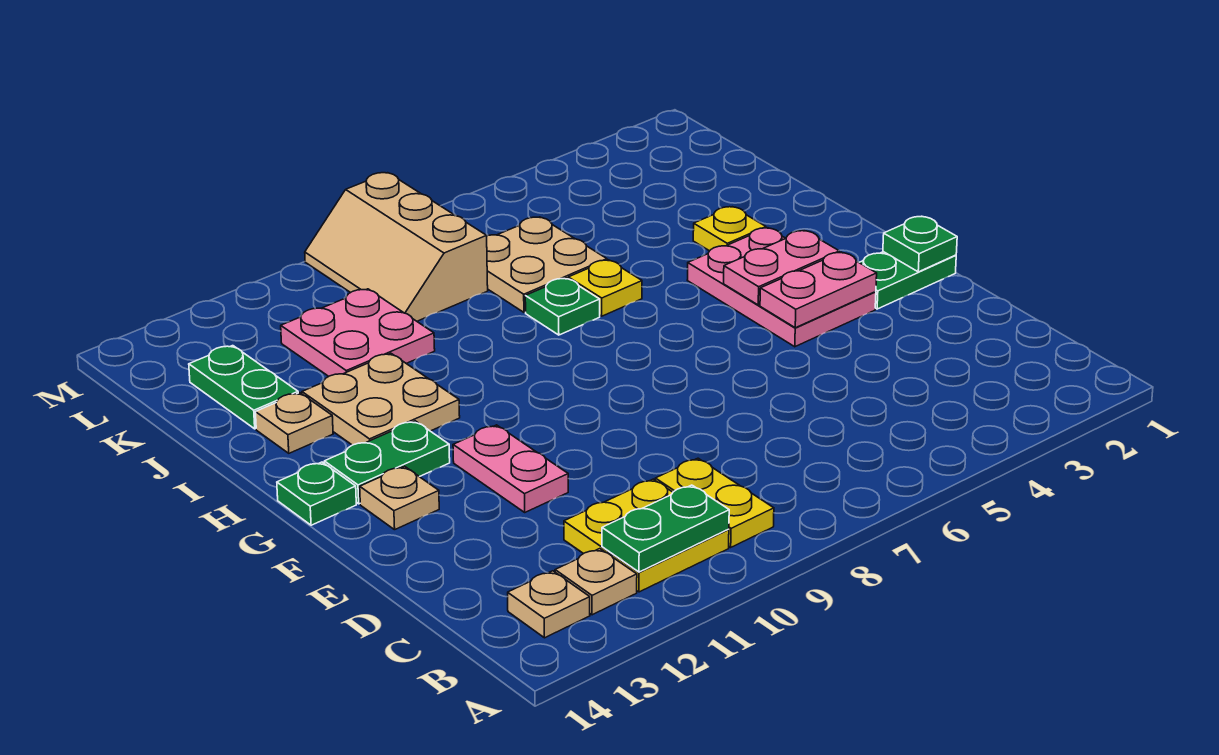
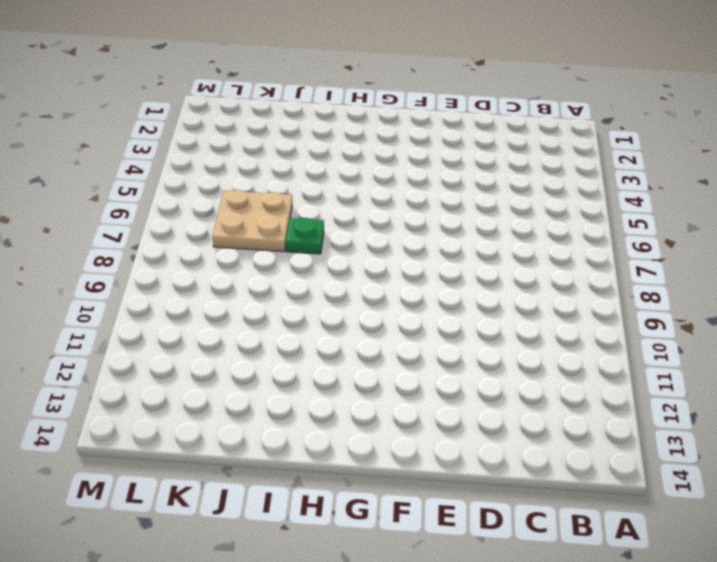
none -> yellow 1x2 plate [655,458,774,547]
none -> yellow 2x2 plate [564,479,729,592]
none -> tan 1x1 plate [555,549,637,615]

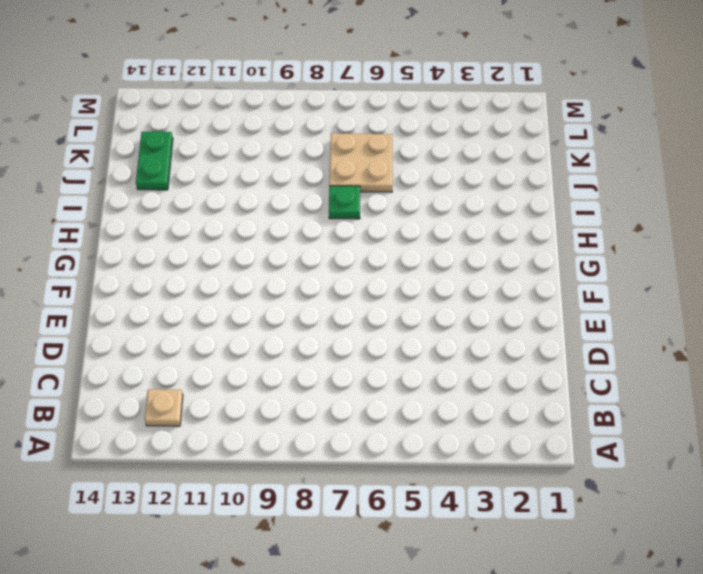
none -> yellow 1x2 plate [655,458,774,547]
none -> yellow 2x2 plate [564,479,729,592]
none -> tan 1x1 plate [508,571,590,638]

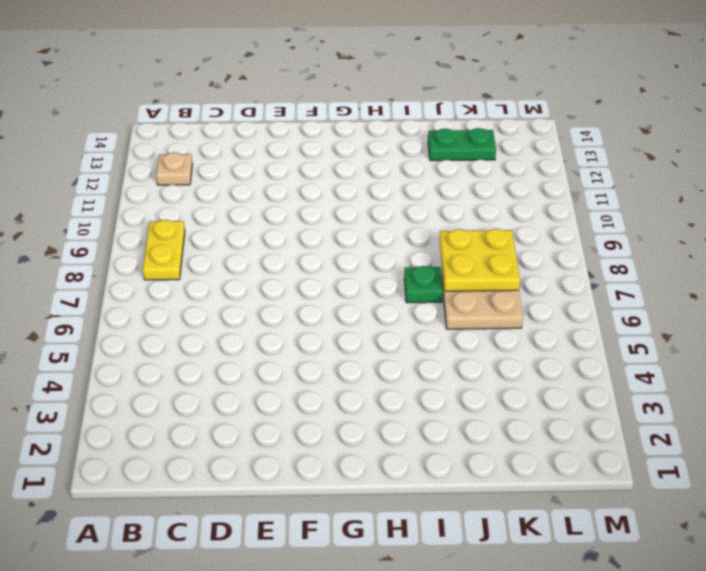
yellow 1x2 plate [143,220,185,280] -> yellow 1x2 plate turned to [655,458,774,547]
yellow 2x2 plate [440,229,520,291] -> yellow 2x2 plate moved to [564,479,729,592]
none -> tan 1x1 plate [508,571,590,638]
none -> pink 1x2 plate [453,425,568,512]
none -> green 1x2 plate [859,252,956,309]

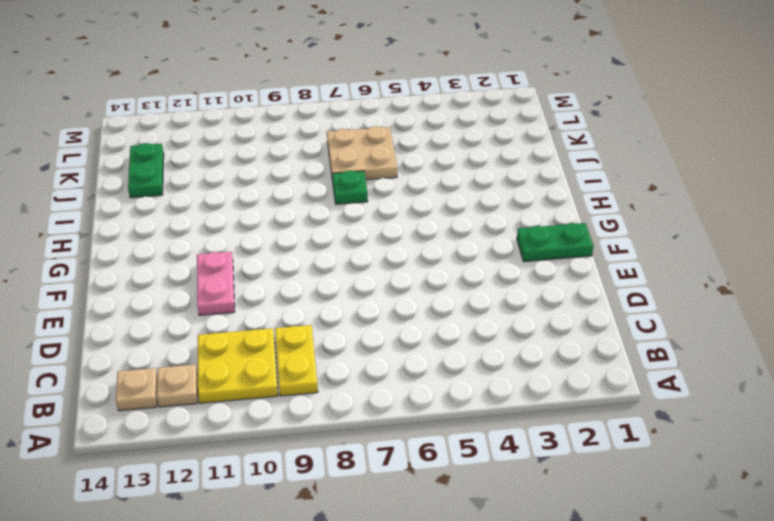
none -> pink 2x3 plate [687,228,876,347]
none -> tan 1x1 plate [360,466,439,530]
none -> green 1x2 plate [324,421,450,504]

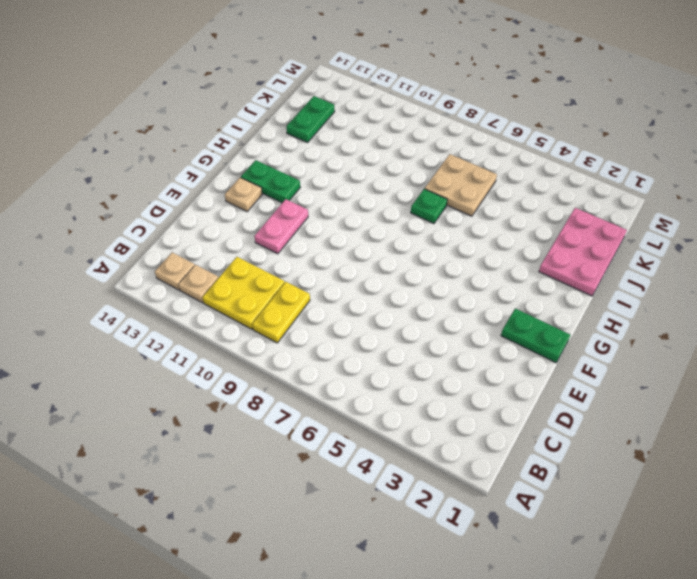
pink 2x3 plate [539,208,627,296] -> pink 2x3 plate moved to [687,228,876,347]
none -> green 1x1 plate [277,462,356,525]
none -> tan 2x2 plate [302,353,460,445]
none -> yellow 1x1 plate [693,207,766,251]

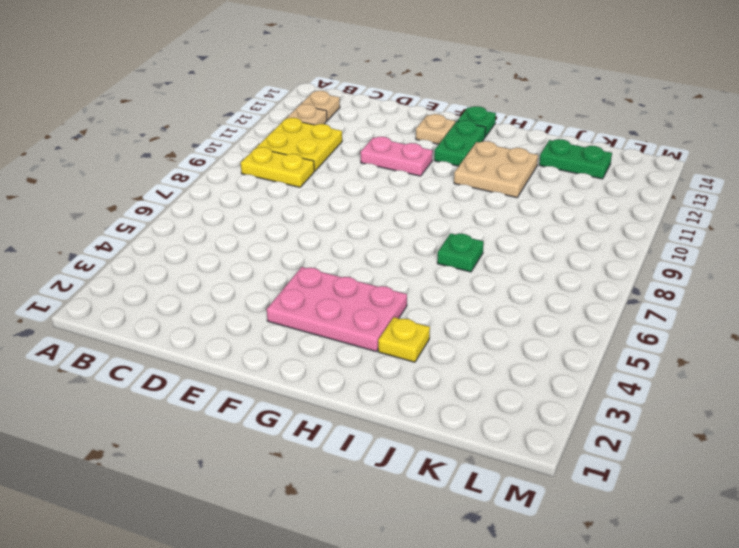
none -> green 1x2 plate [859,252,956,309]
none -> yellow 1x1 plate [568,260,642,316]
none -> tan 1x1 plate [255,393,333,453]

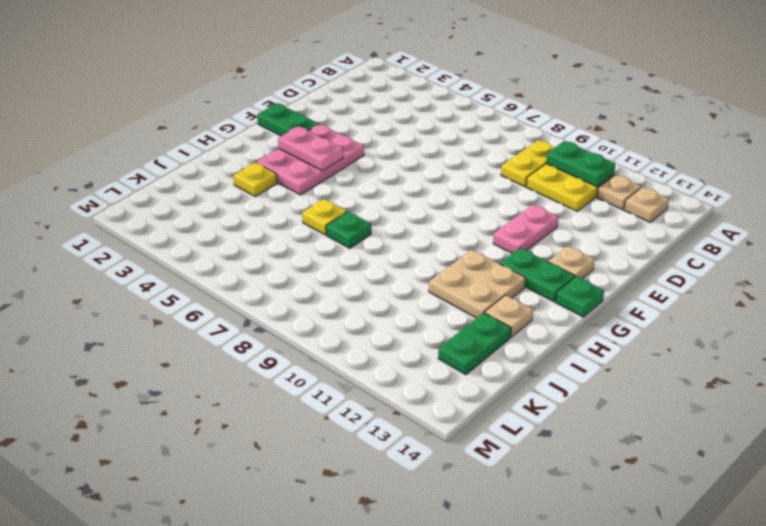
none -> tan 2x2 plate [487,217,607,312]
none -> pink 2x2 plate [281,289,435,376]
none -> tan 2x3 slope [305,173,488,321]

